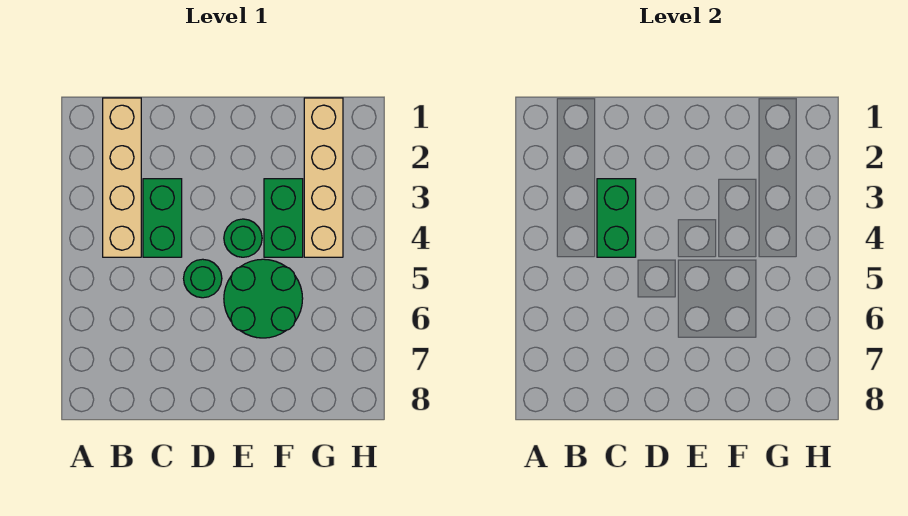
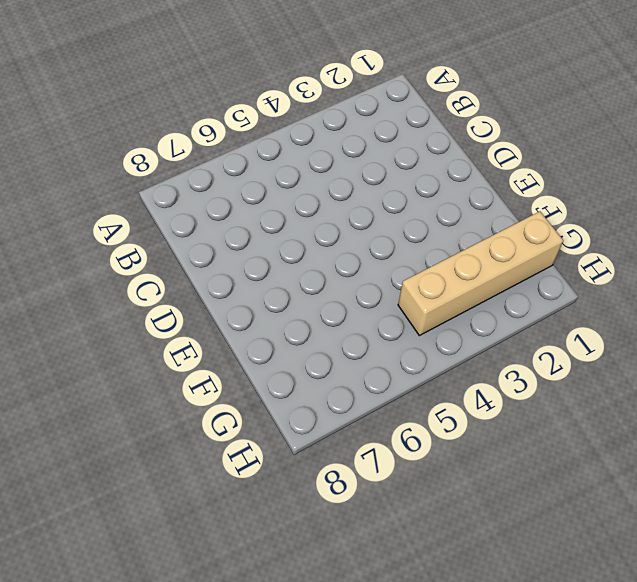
none -> tan 1x4 brick [103,98,141,257]
none -> green 1x2 brick [143,179,182,257]

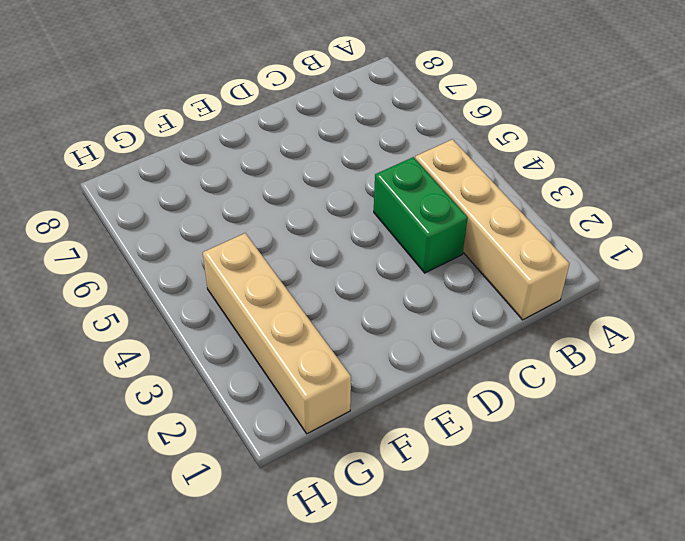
none -> green 1x1 round brick [184,259,222,298]
none -> green 1x1 round brick [224,219,262,257]

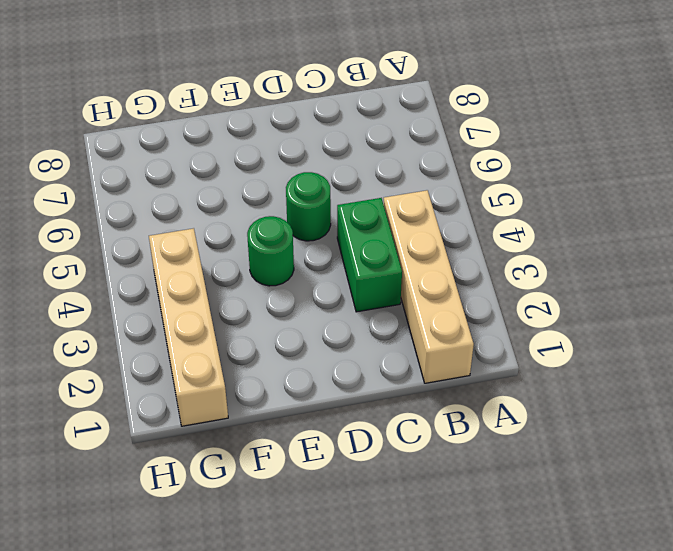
none -> green 2x2 round brick [224,259,303,338]
none -> green 1x2 brick [264,179,303,257]

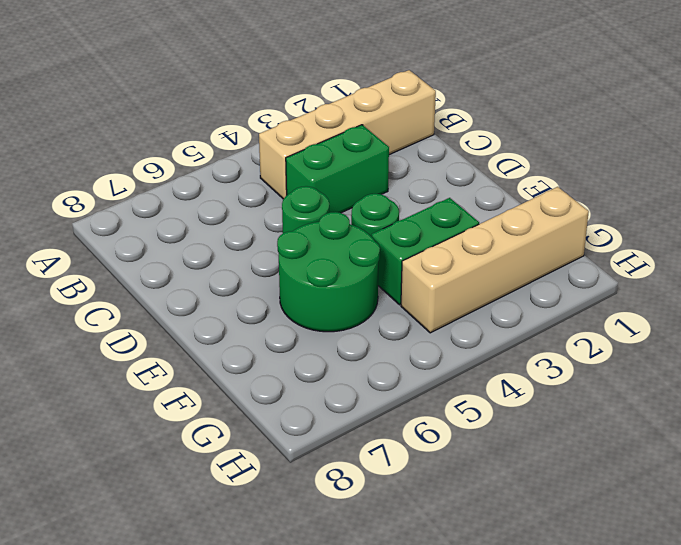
none -> green 1x2 brick [597,179,636,257]

